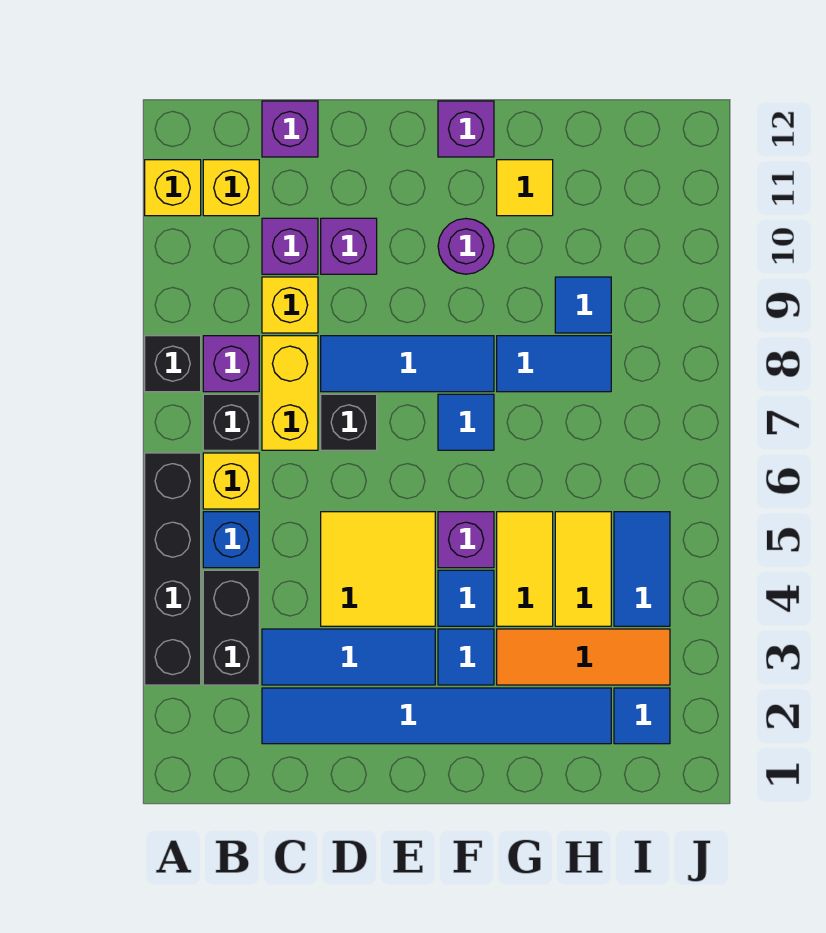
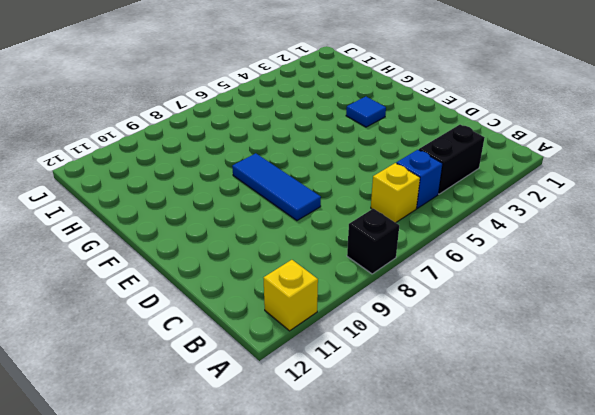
none -> black 1x4 brick [145,453,201,685]
none -> black 1x1 brick [203,394,259,450]
none -> purple 1x1 brick [203,336,259,392]
none -> yellow 1x1 brick [203,160,259,216]

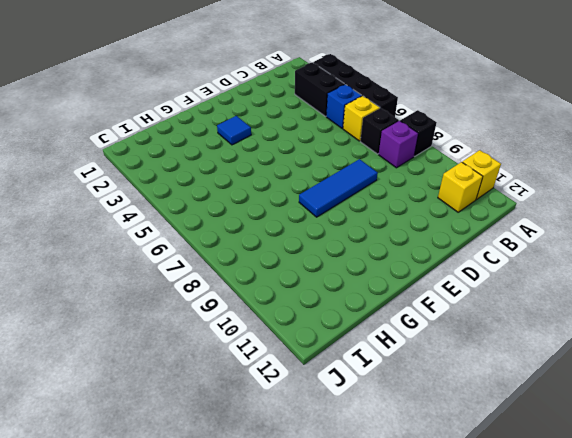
none -> blue 1x6 tile [262,688,611,744]
none -> blue 1x3 tile [262,629,435,685]
none -> yellow 1x2 brick [262,336,318,450]
none -> yellow 1x1 brick [262,277,318,333]

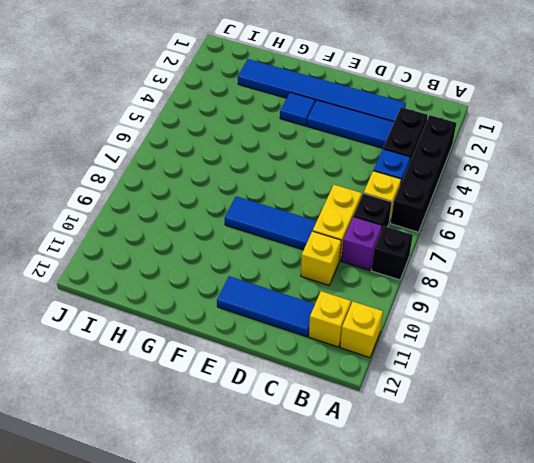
blue 1x3 tile [217,276,315,337] -> none
none -> purple 1x1 brick [262,218,318,274]
none -> purple 1x1 brick [262,101,318,157]
none -> yellow 2x2 tile [321,512,435,626]
none -> black 1x1 brick [321,394,377,450]

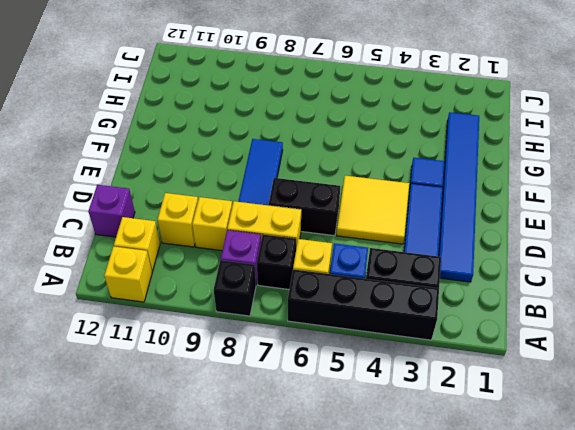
yellow 1x1 brick [157,193,198,247] -> purple 1x1 brick [262,218,318,274]
black 1x2 brick [268,178,340,236] -> black 1x1 brick [321,394,377,450]
none -> purple 1x1 brick [321,218,377,274]
none -> blue 1x1 tile [438,570,494,626]
none -> purple 1x1 brick [438,512,494,568]
none -> blue 1x1 tile [438,394,494,450]

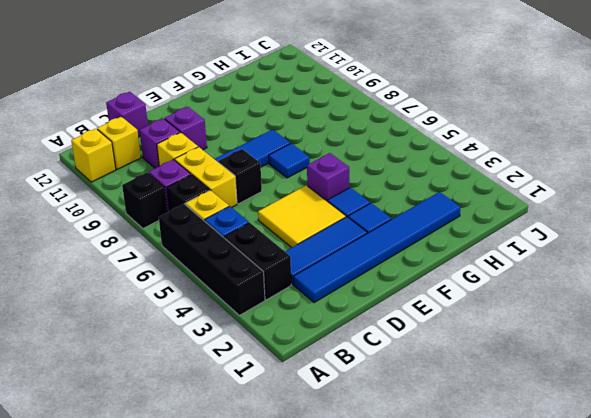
none -> purple 1x1 round brick [438,219,494,274]
none -> purple 1x1 brick [438,101,494,157]
none -> orange 1x3 tile [497,629,670,685]
none -> yellow 1x2 tile [497,512,553,626]

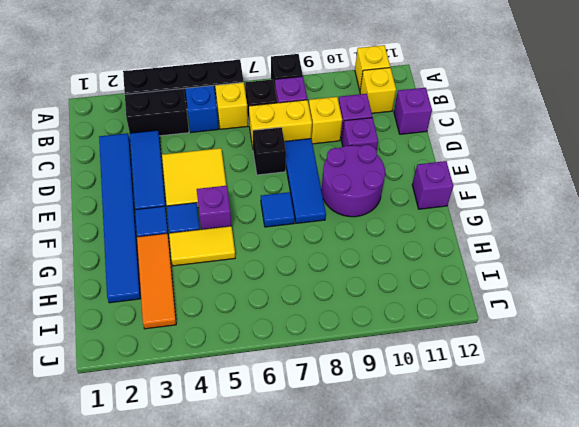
purple 2x2 round brick [321,145,385,217] -> purple 1x1 round brick [438,219,494,274]
none -> blue 1x2 tile [497,336,611,392]
none -> yellow 1x1 tile [497,160,553,216]
none -> yellow 1x2 tile [555,512,611,626]
none -> blue 1x1 tile [555,277,611,333]

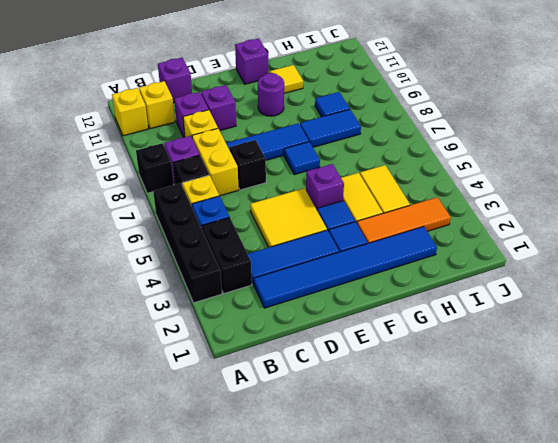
none -> blue 1x1 tile [614,688,670,744]
none -> blue 1x2 tile [614,512,670,626]

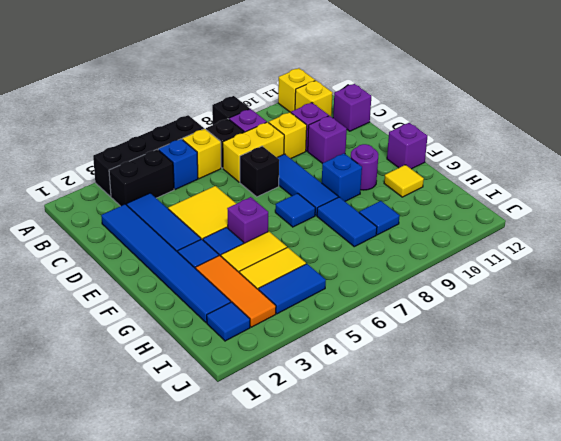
blue 1x1 brick [322,153,362,201] -> none

